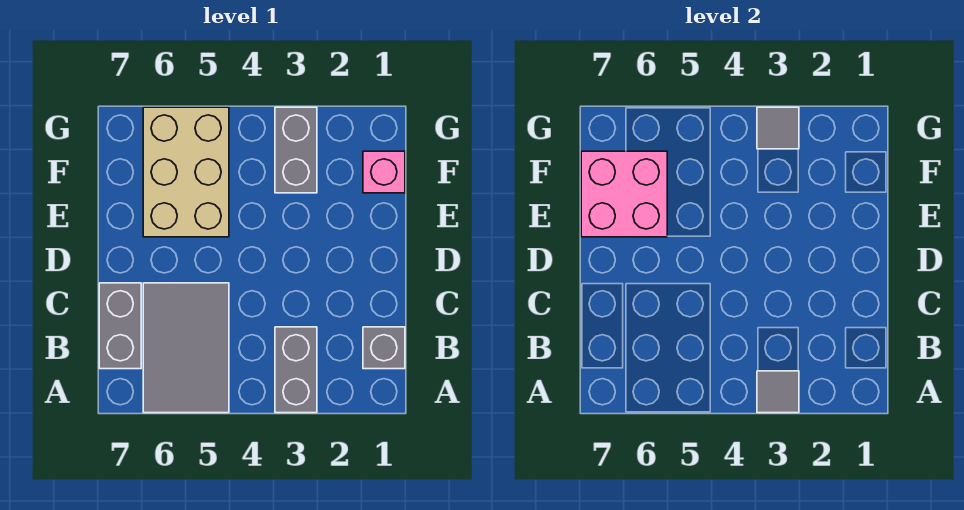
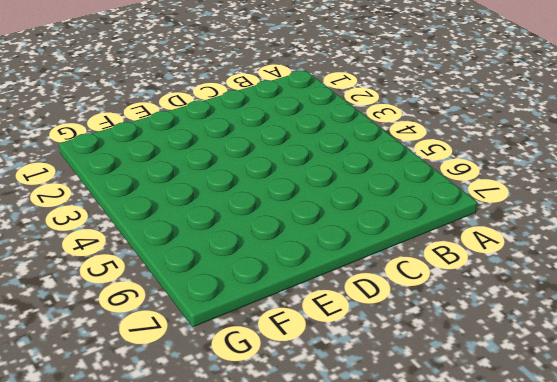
none -> grey 1x2 brick [275,327,317,413]
none -> grey 2x3 tile [143,283,229,413]

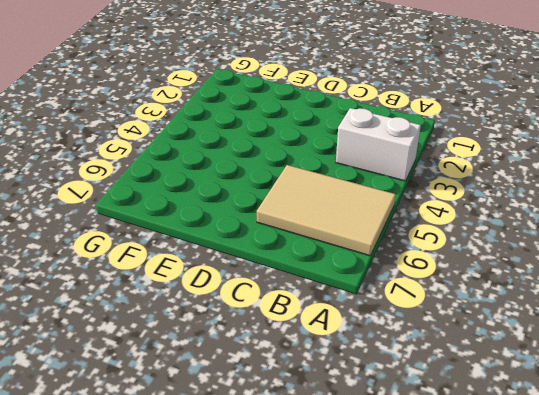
white 1x2 brick [336,108,421,181] -> grey 1x2 brick [275,327,317,413]
tan 2x3 tile [257,165,396,256] -> grey 2x3 tile [143,283,229,413]
none -> grey 1x1 brick [363,327,405,369]
none -> grey 1x2 brick [99,283,141,369]

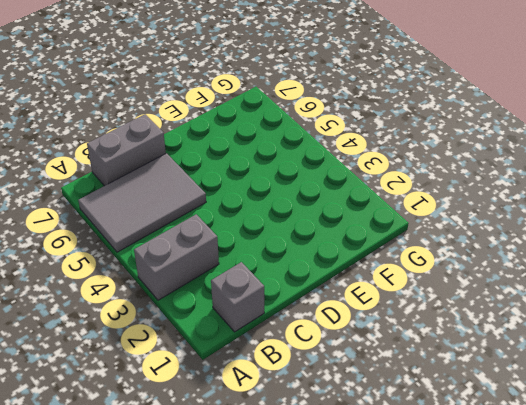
none -> tan 2x3 brick [143,107,229,237]
none -> pink 1x1 brick [363,151,405,193]

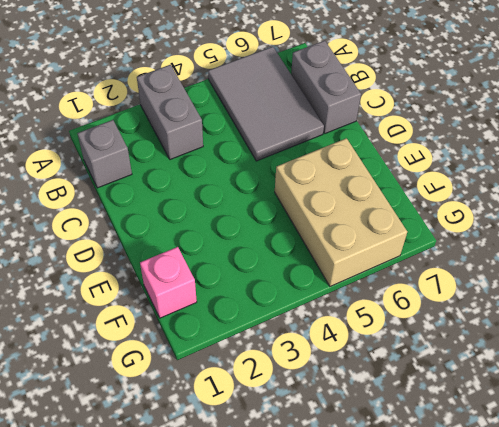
none -> grey 1x2 brick [275,107,317,193]
none -> grey 1x1 tile [757,371,799,413]

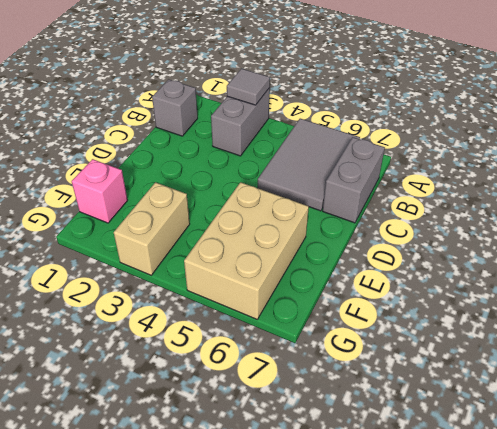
tan 1x2 brick [114,182,190,275] -> grey 1x2 brick [275,107,317,193]
none -> pink 2x2 brick [581,151,667,237]
none -> grey 1x1 tile [757,107,799,149]

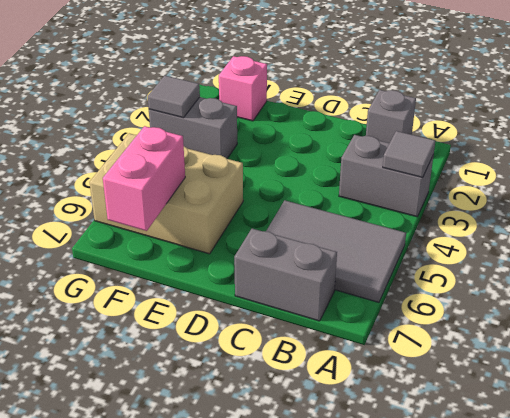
pink 1x2 brick [103,126,185,231] -> pink 2x2 brick [581,151,667,237]

